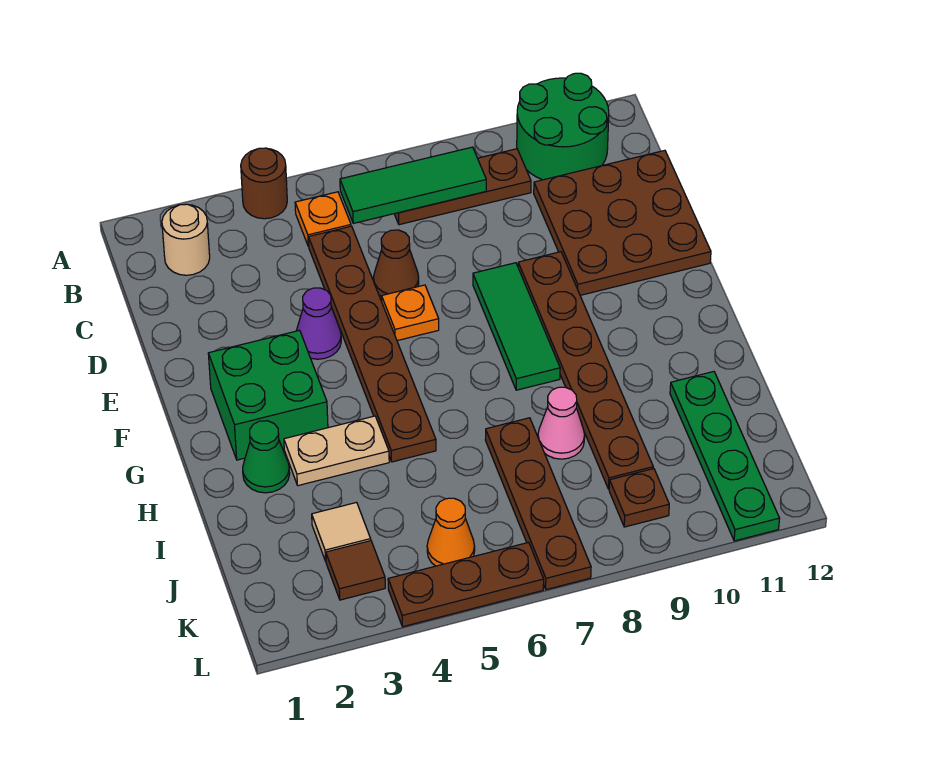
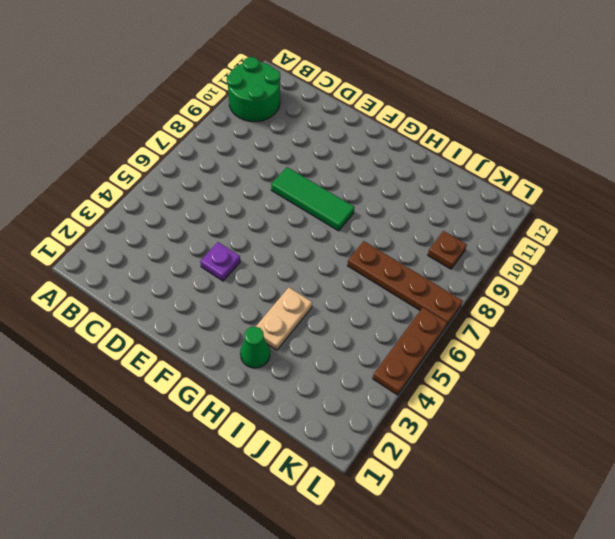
purple 1x1 plate [200,242,240,281] -> purple 1x1 cone [296,288,341,359]
none -> brown 1x1 round brick [241,148,287,219]
none -> tan 1x1 round brick [162,204,210,275]
none -> orange 1x1 plate [295,192,351,247]

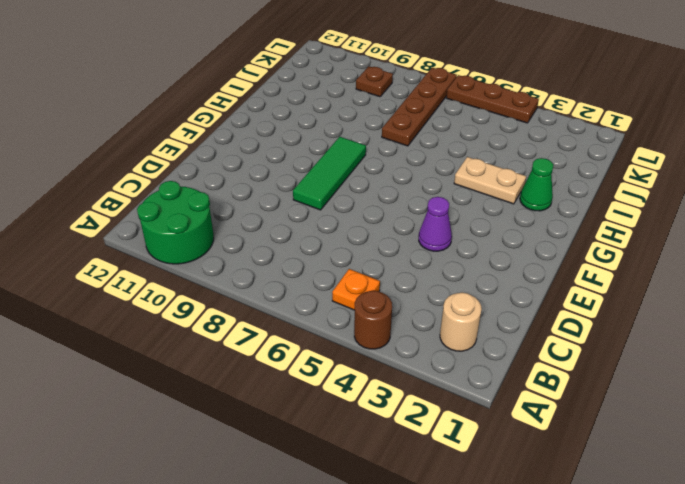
none -> brown 1x3 plate [395,149,531,225]
none -> brown 1x6 plate [309,226,436,462]
none -> brown 3x3 plate [534,150,711,295]

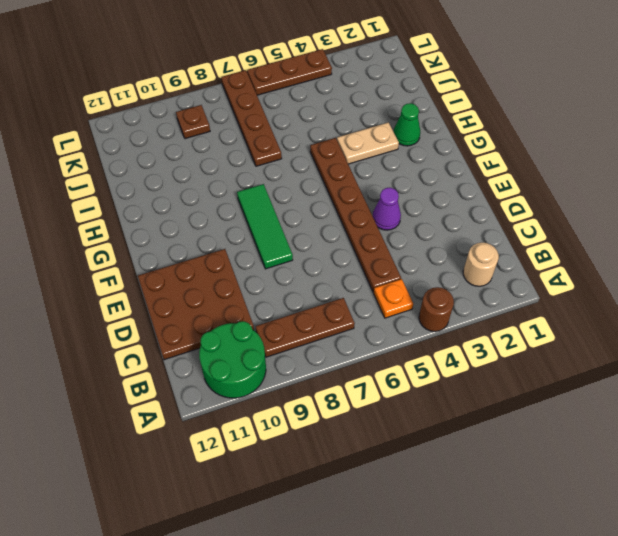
none -> brown 1x1 cone [373,230,419,297]
none -> orange 1x1 plate [382,285,439,341]
none -> brown 1x6 plate [518,252,653,489]

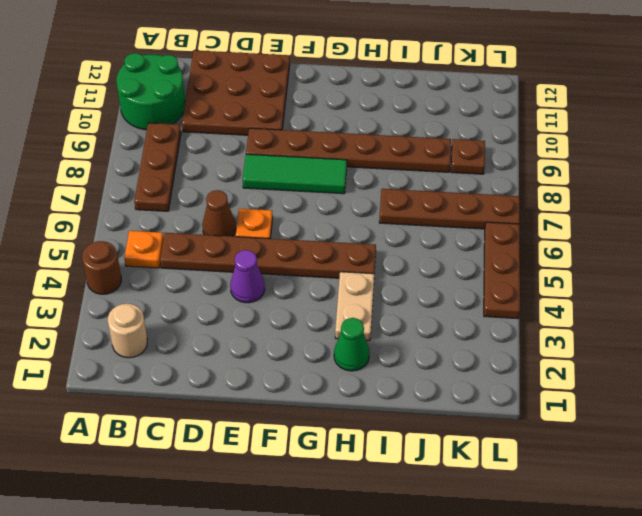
none -> green 2x2 brick [208,330,328,460]
none -> pink 1x1 cone [538,387,585,459]
none -> green 1x4 plate [670,372,780,541]

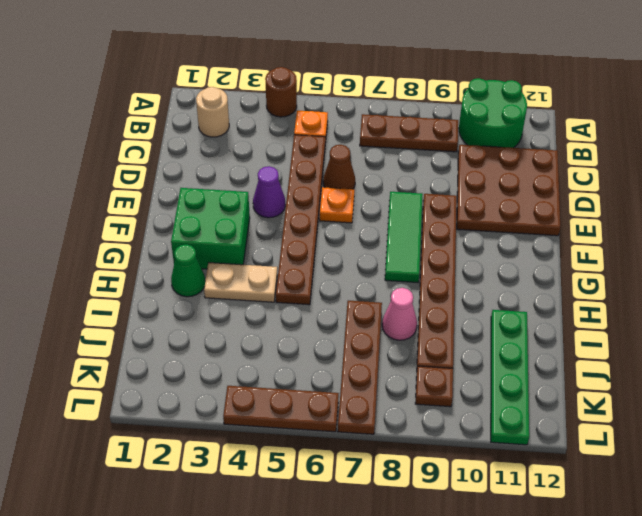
none -> tan 1x1 tile [312,502,371,561]
none -> brown 1x1 tile [326,541,385,600]
none -> orange 1x1 cone [427,498,475,566]

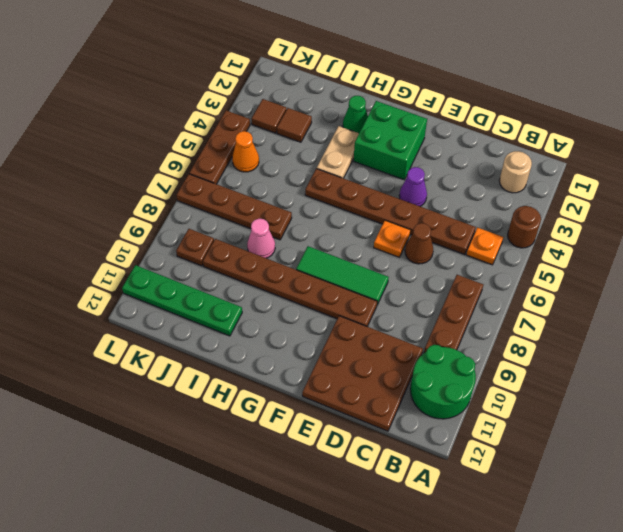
brown 1x1 tile [277,108,312,142] -> tan 1x1 tile [312,502,371,561]
none -> green 1x3 tile [340,147,486,223]

